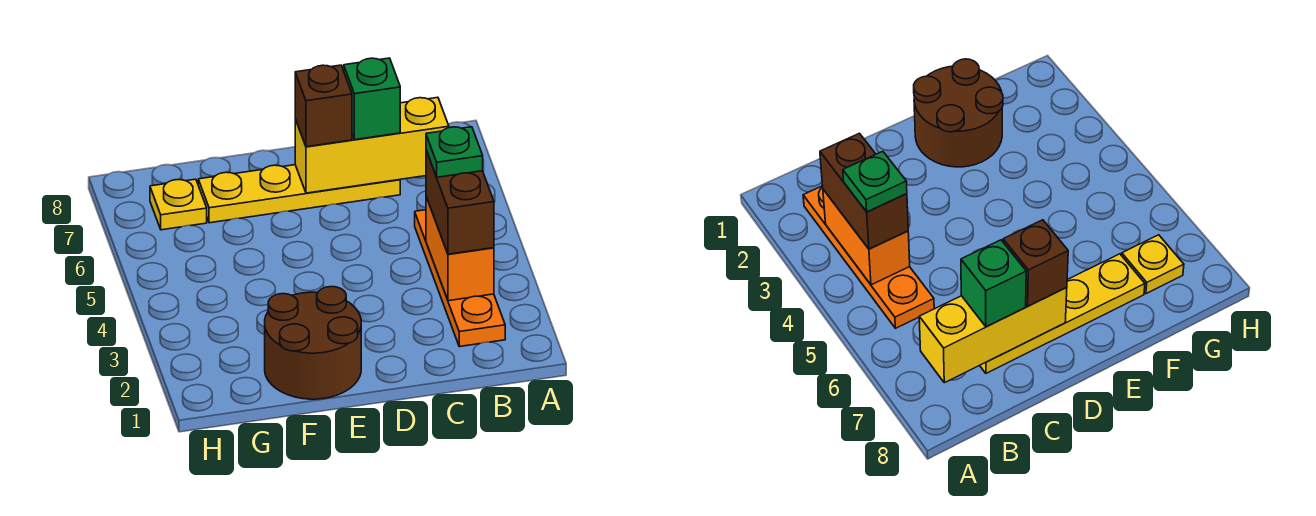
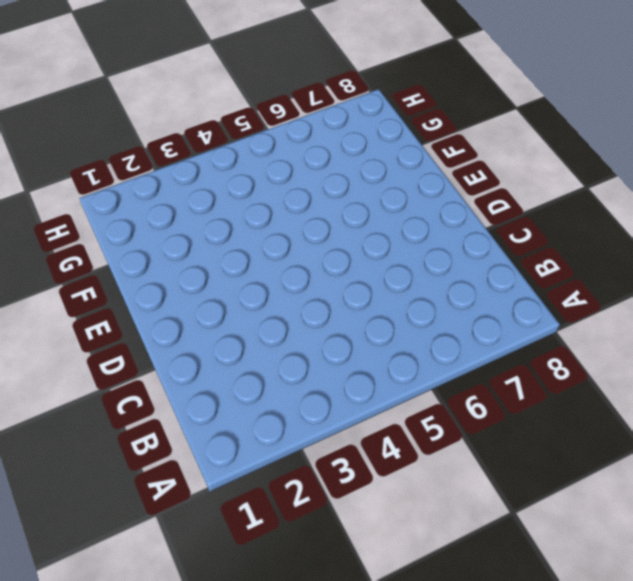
none -> orange 1x4 plate [415,210,505,347]
none -> yellow 1x4 plate [198,165,400,223]

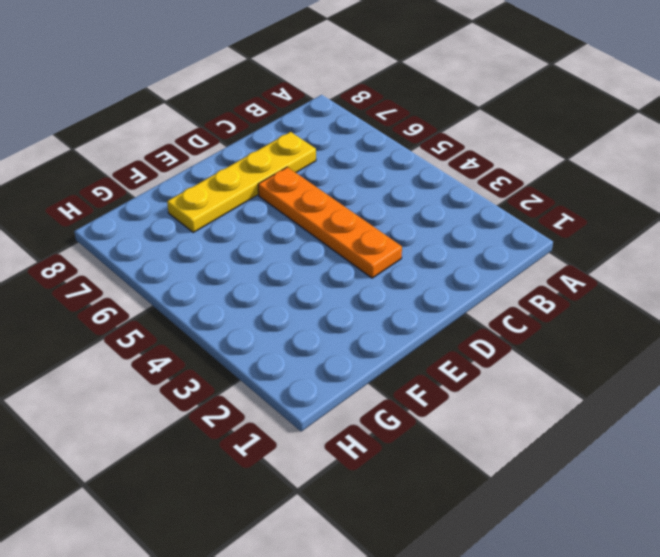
orange 1x4 plate [258,167,402,278] -> orange 1x4 plate moved to [415,210,505,347]
none -> brown 2x2 round brick [265,287,361,399]
none -> yellow 1x1 plate [150,179,207,230]

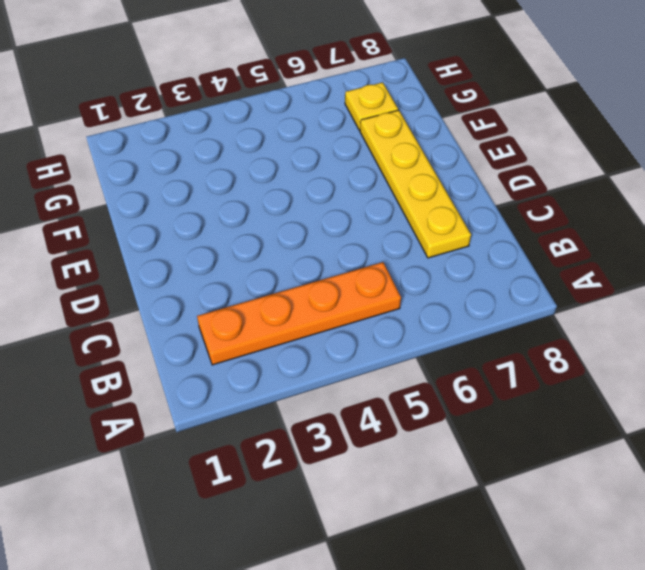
none -> brown 2x2 round brick [265,287,361,399]
none -> orange 1x2 brick [426,197,494,301]

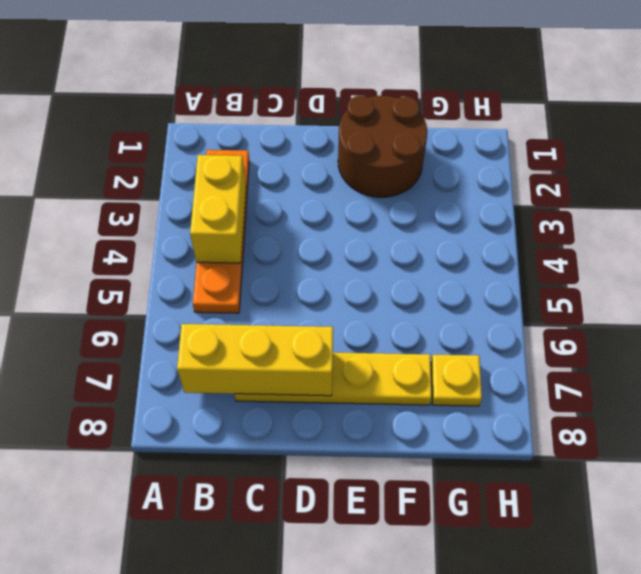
yellow 1x2 brick [190,155,246,263] -> orange 1x2 brick [426,197,494,301]
none -> brown 1x2 brick [426,150,494,254]
none -> green 1x1 brick [344,58,400,140]

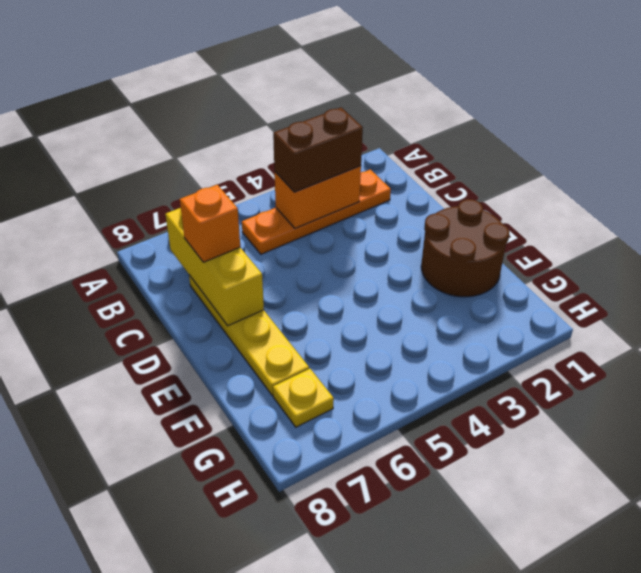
orange 1x1 brick [180,185,240,262] -> green 1x1 brick [344,58,400,140]
none -> brown 1x1 brick [295,65,352,147]
none -> green 1x1 plate [426,127,483,177]

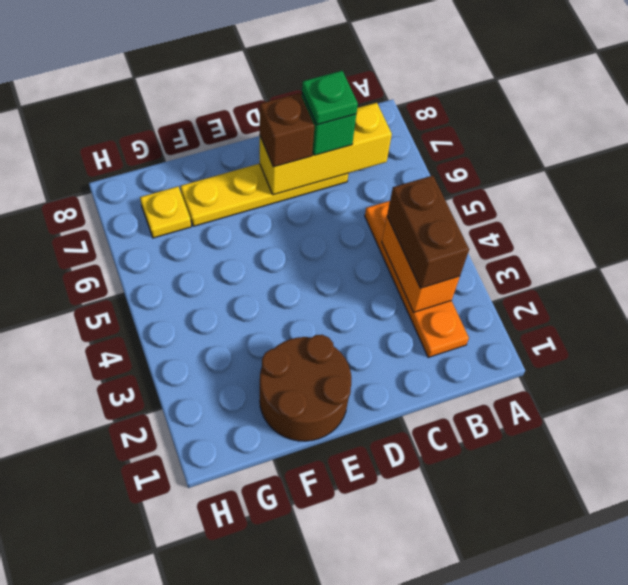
green 1x1 plate [302,71,358,125] -> green 1x1 plate moved to [426,127,483,177]

